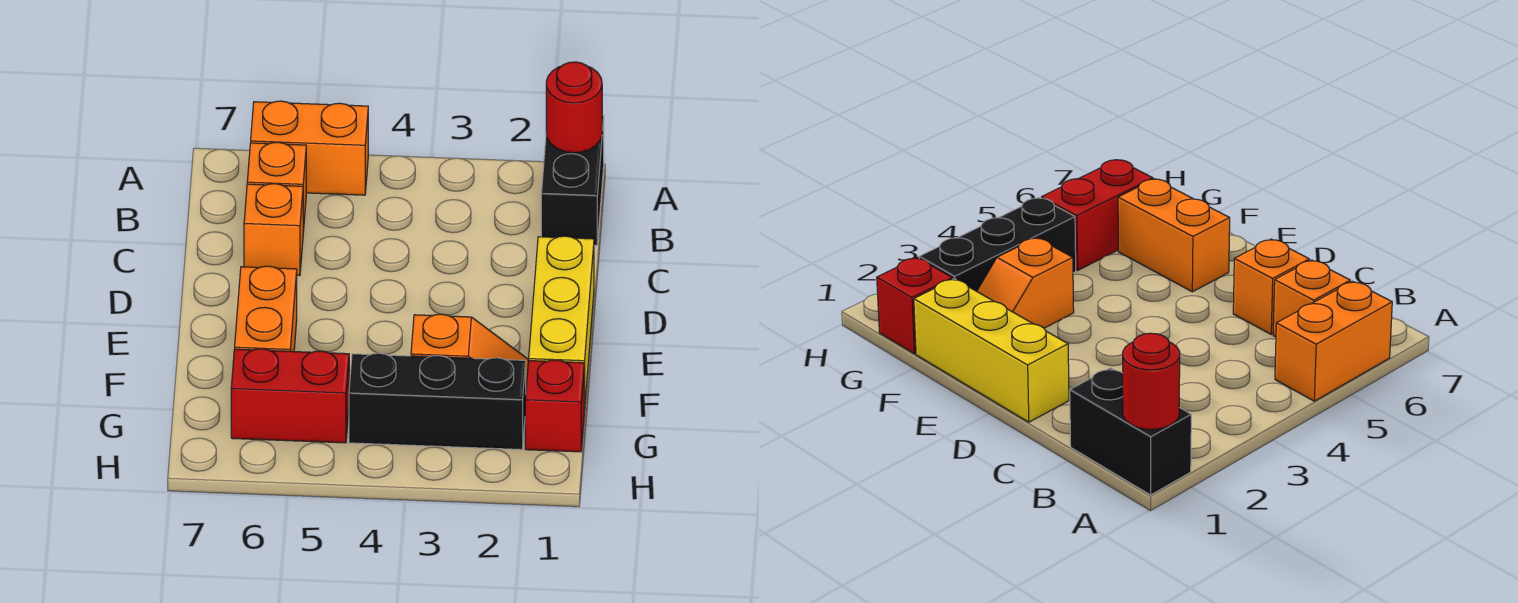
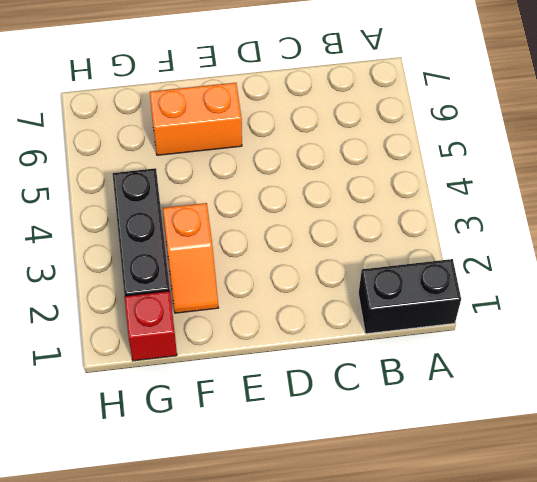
none -> orange 1x2 brick [251,101,368,195]
none -> orange 1x1 brick [247,142,306,232]

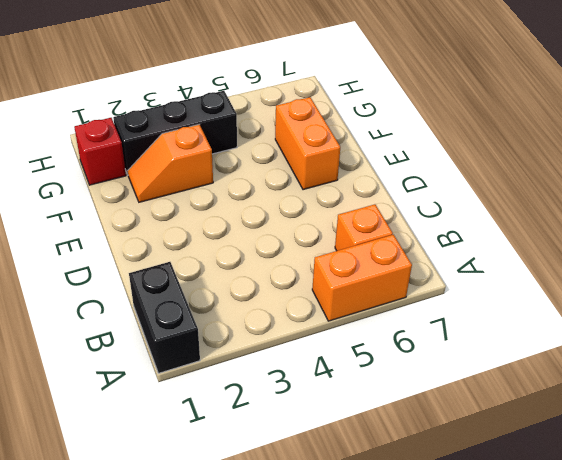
none -> orange 1x1 brick [244,184,303,276]
none -> yellow 1x3 brick [529,236,594,410]

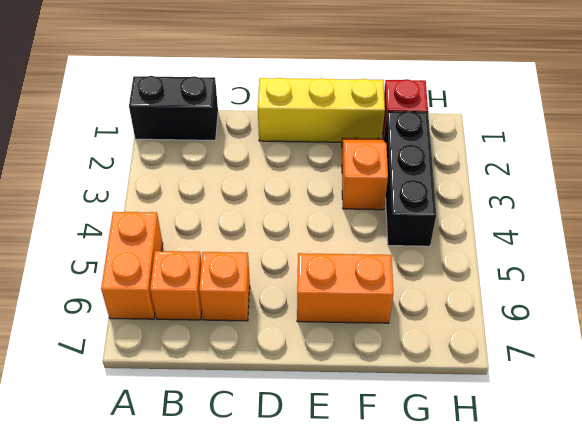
none -> red 1x2 brick [231,349,349,443]
none -> red 1x1 round brick [546,62,602,153]

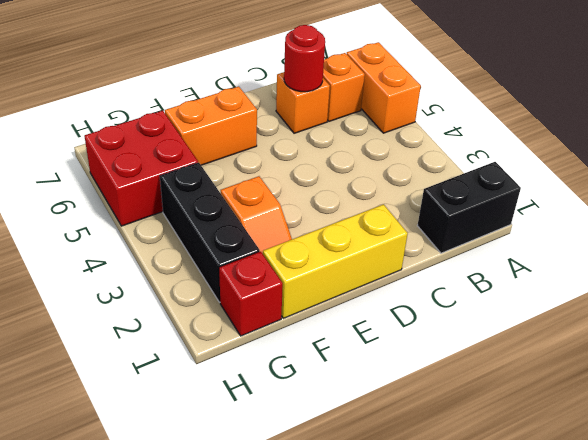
red 1x1 round brick [284,25,325,92] -> red 1x1 round brick moved to [546,62,602,153]
red 2x2 brick [84,111,198,226] -> red 1x2 brick [231,349,349,443]

